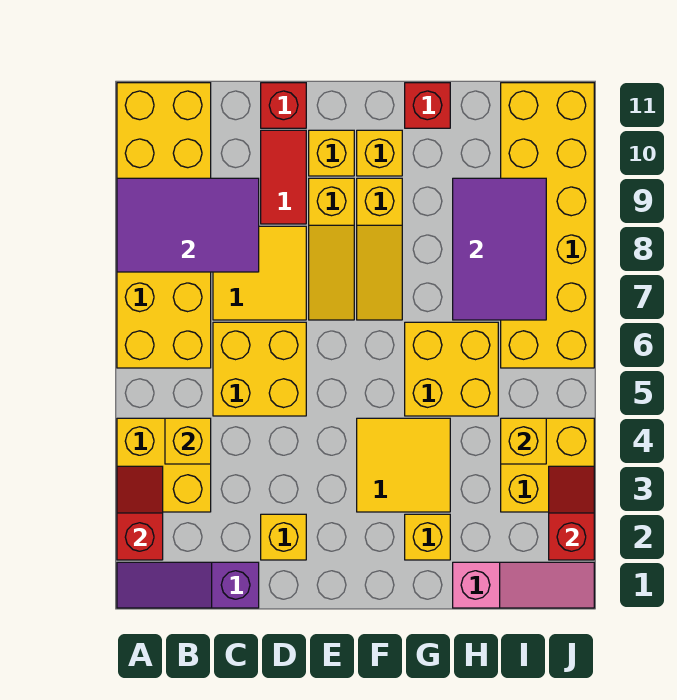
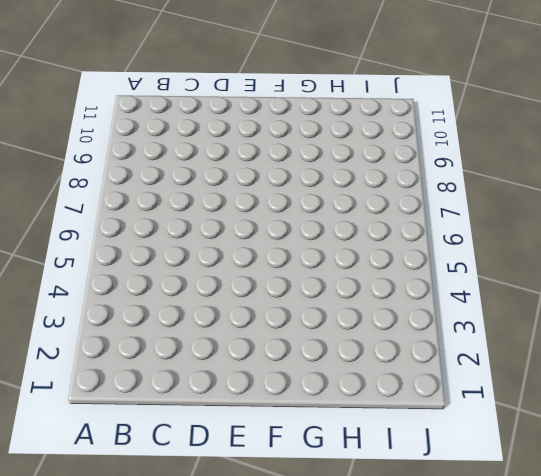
none -> purple 1x3 slope [117,562,259,608]
none -> yellow 2x2 brick [117,418,211,512]
none -> yellow 2x6 brick [117,83,211,368]

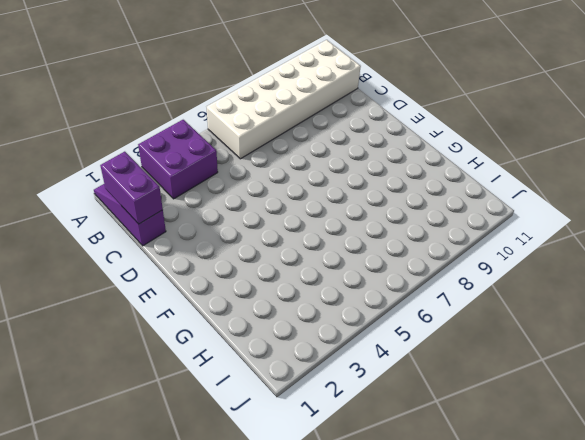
purple 2x2 brick [138,120,218,199] -> yellow 2x2 brick [117,418,211,512]
white 2x6 brick [207,40,361,159] -> yellow 2x6 brick [117,83,211,368]
purple 1x2 brick [100,152,163,224] -> none
none -> yellow 2x2 brick [213,322,306,416]
none -> yellow 2x2 tile [213,226,306,320]
none -> yellow 1x1 brick [261,514,306,560]

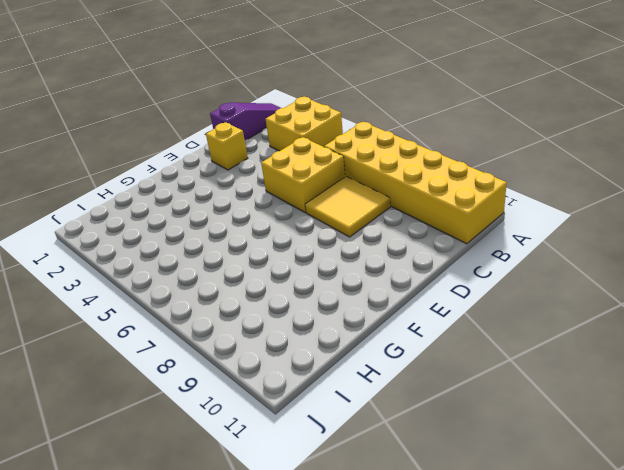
none -> red 1x2 tile [261,130,306,224]
none -> red 1x1 brick [261,83,306,128]
none -> yellow 1x3 slope [309,178,354,320]

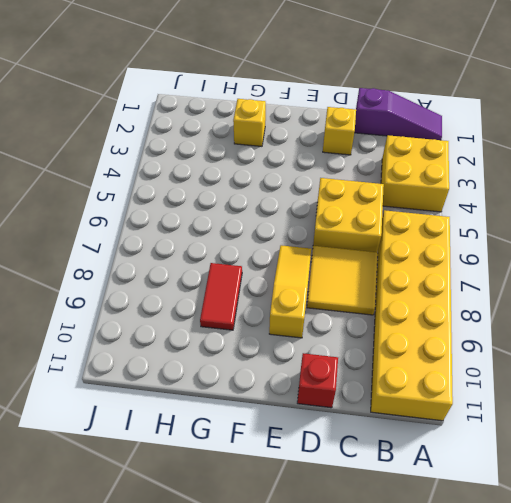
red 1x2 tile [200,263,242,330] -> red 1x2 tile moved to [261,130,306,224]
none -> yellow 1x1 brick [309,130,354,176]
none -> yellow 2x2 tile [357,418,450,512]
none -> yellow 1x3 slope [357,178,402,320]

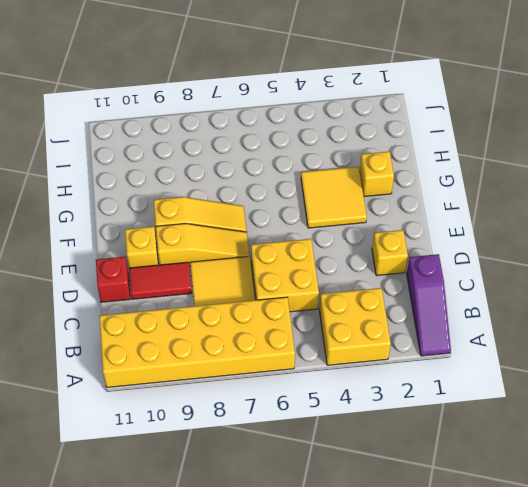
none -> yellow 1x1 brick [357,130,402,176]
none -> yellow 2x2 brick [405,322,498,416]
none -> red 1x1 brick [405,83,450,128]

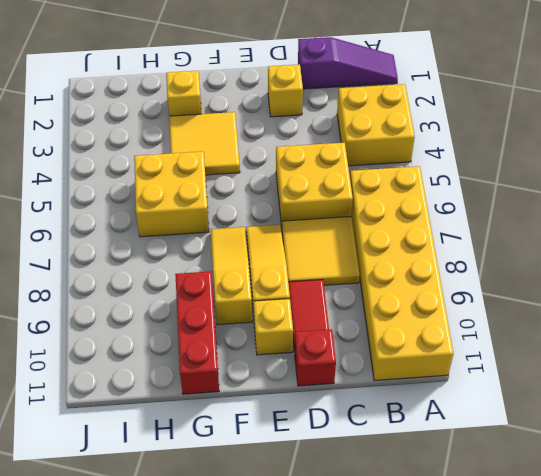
red 1x3 brick [175,271,219,394] -> red 1x1 brick [405,83,450,128]
none -> yellow 1x1 brick [357,130,402,176]
none -> pink 1x3 slope [453,562,594,608]
none -> yellow 2x2 brick [501,418,594,512]

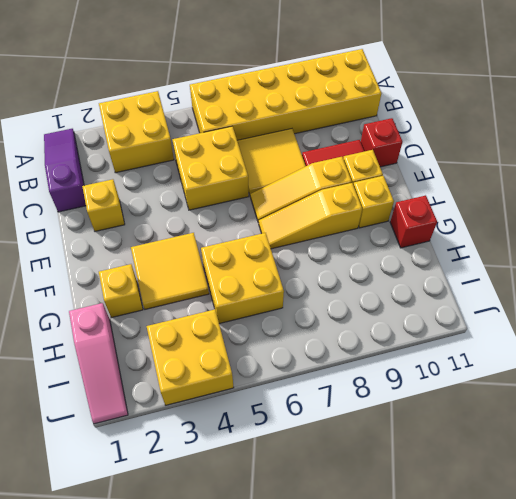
none -> yellow 2x6 brick [501,83,594,368]
none -> red 1x2 slope [117,466,163,560]
none -> purple 2x3 tile [117,178,259,272]

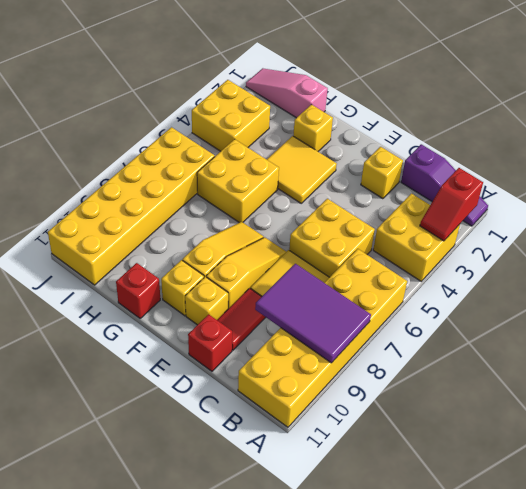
none -> yellow 1x1 brick [165,418,211,464]
none -> purple 2x3 tile [453,178,546,320]
none -> yellow 1x1 brick [501,418,546,464]

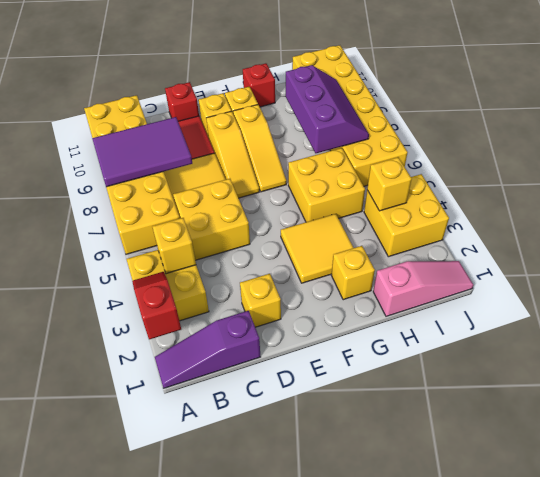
purple 2x3 slope [286,65,369,153] -> purple 2x3 tile [453,178,546,320]
none -> red 1x2 slope [549,466,594,560]

